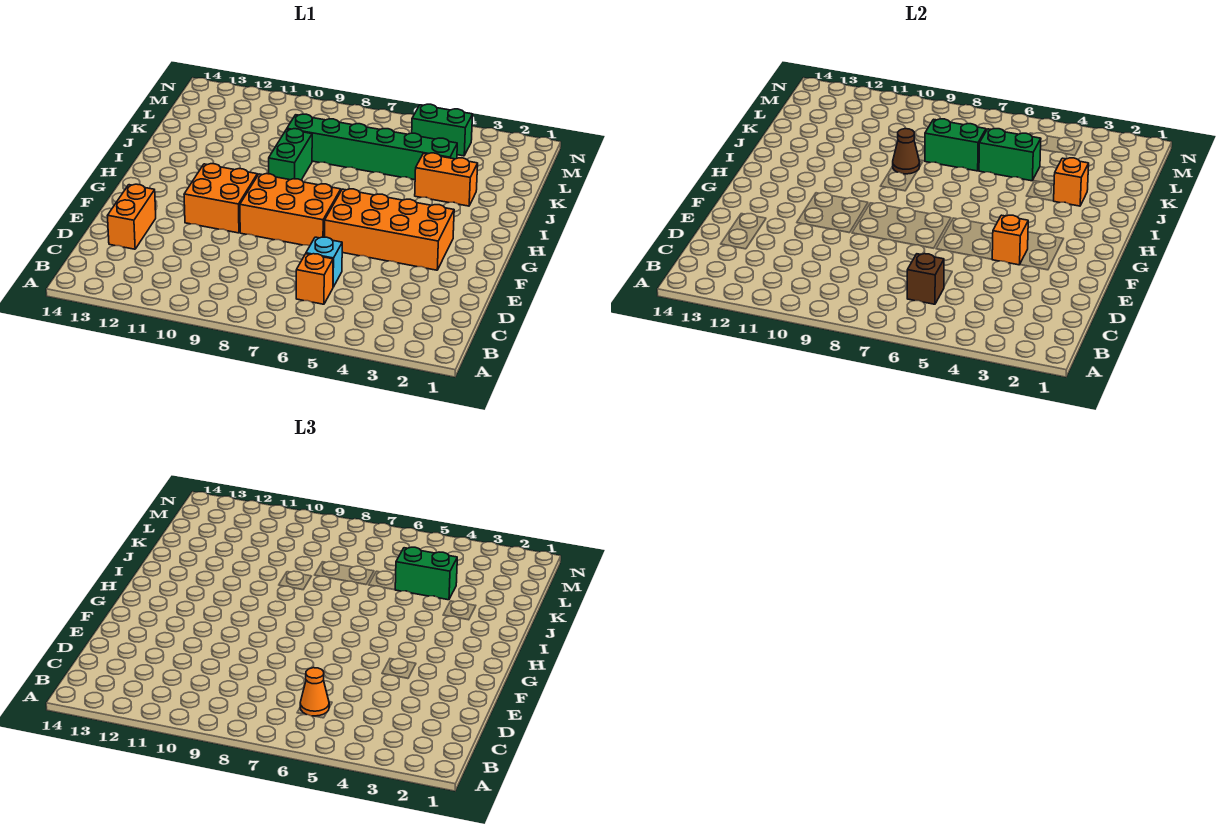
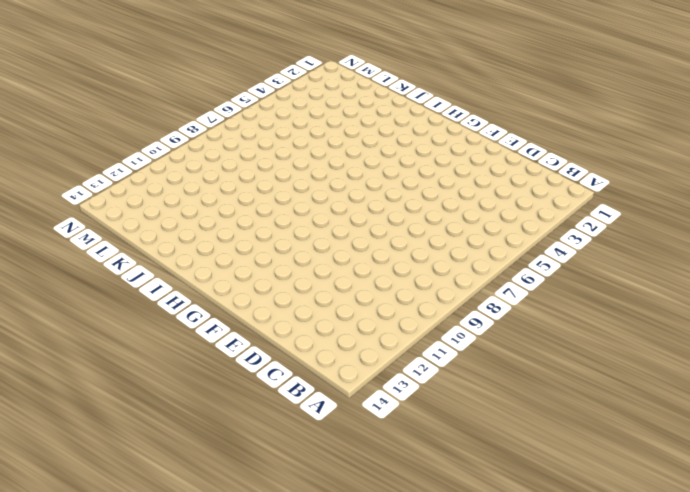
none -> orange 1x1 brick [296,254,333,304]
none -> cyan 1x1 brick [306,237,342,287]
none -> orange 1x2 brick [107,184,156,249]

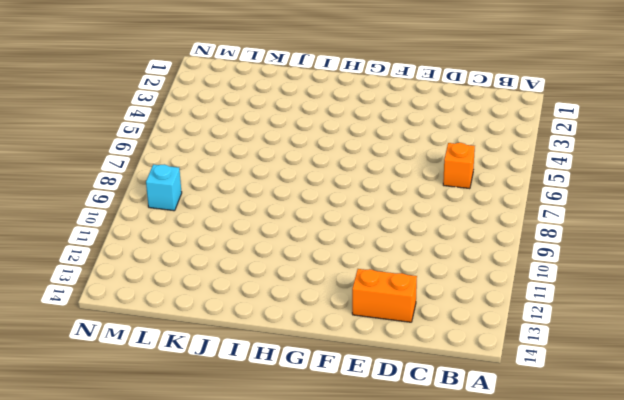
cyan 1x1 brick [146,164,182,211] -> cyan 1x1 brick moved to [306,237,342,287]
none -> orange 2x4 brick [325,189,454,270]
none -> orange 2x3 brick [240,174,341,246]
none -> orange 2x2 brick [184,163,257,233]

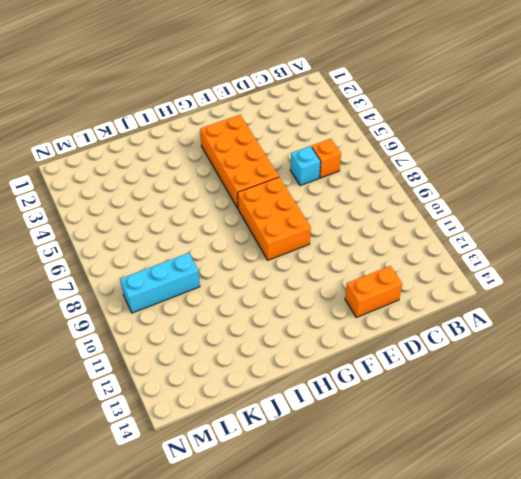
cyan 1x3 brick [120,253,200,313] -> green 1x6 brick [287,114,457,180]
none -> orange 2x2 brick [184,163,257,233]
none -> green 1x2 brick [269,129,312,180]
none -> orange 1x2 brick [415,153,478,206]

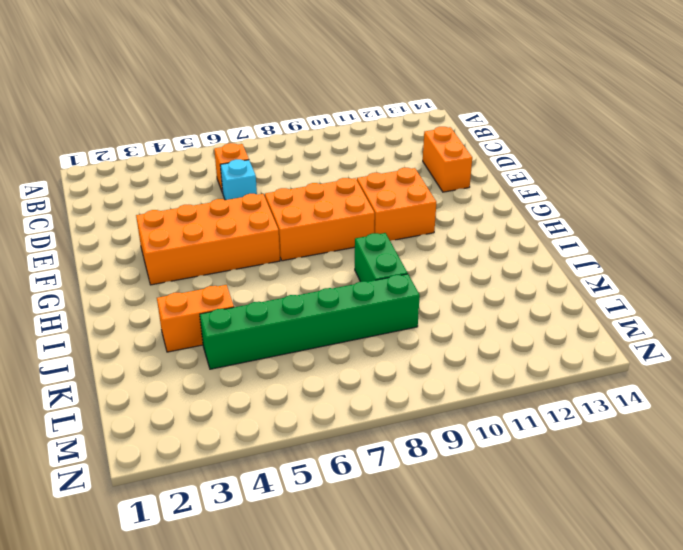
none -> green 1x2 brick [412,104,473,156]
none -> brown 1x1 brick [907,254,944,304]
none -> orange 1x1 brick [992,215,1028,265]

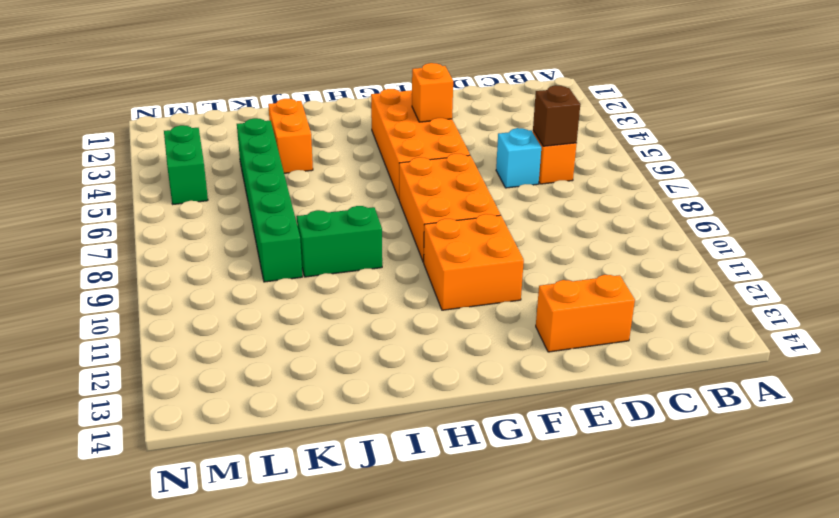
none -> orange 1x1 brick [1054,158,1089,206]
none -> brown 1x1 cone [893,129,920,174]
none -> green 1x2 brick [979,129,1041,181]

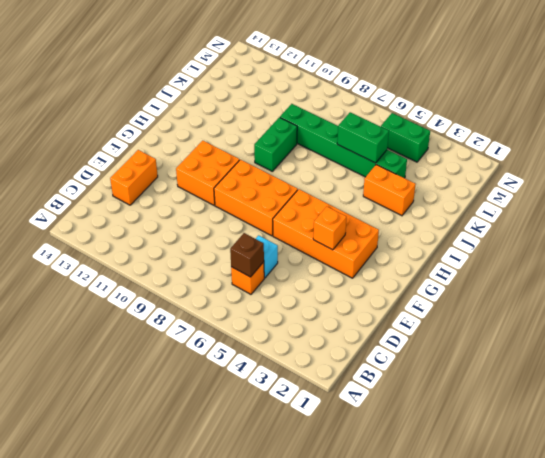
none -> orange 1x1 brick [1054,158,1089,206]
none -> brown 1x1 cone [893,129,920,174]
none -> green 1x2 brick [925,119,986,171]

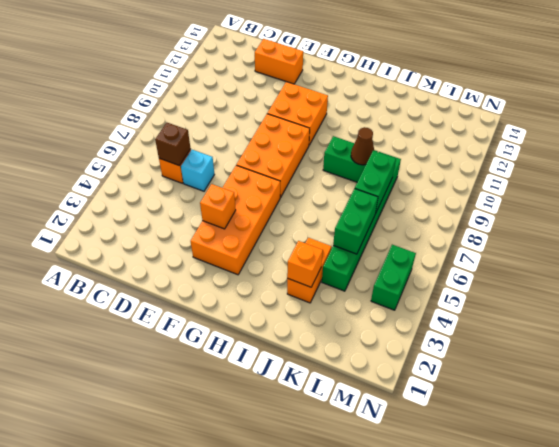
none -> orange 1x1 cone [300,668,329,716]
none -> green 1x2 brick [395,547,457,600]

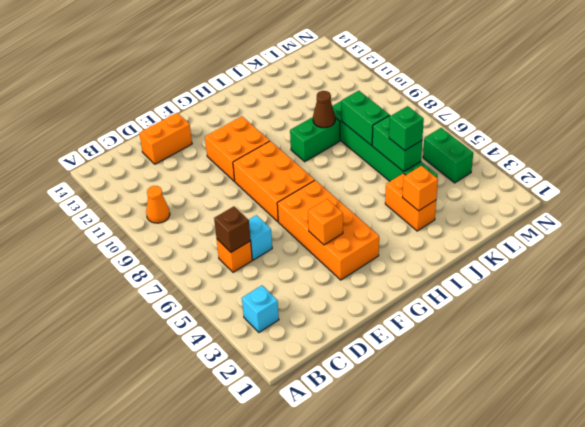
cyan 1x1 brick [242,285,279,332] -> none
orange 1x1 cone [146,186,170,223] -> orange 1x1 cone moved to [300,668,329,716]
green 1x1 brick [389,106,424,150] -> green 1x2 brick [395,547,457,600]

